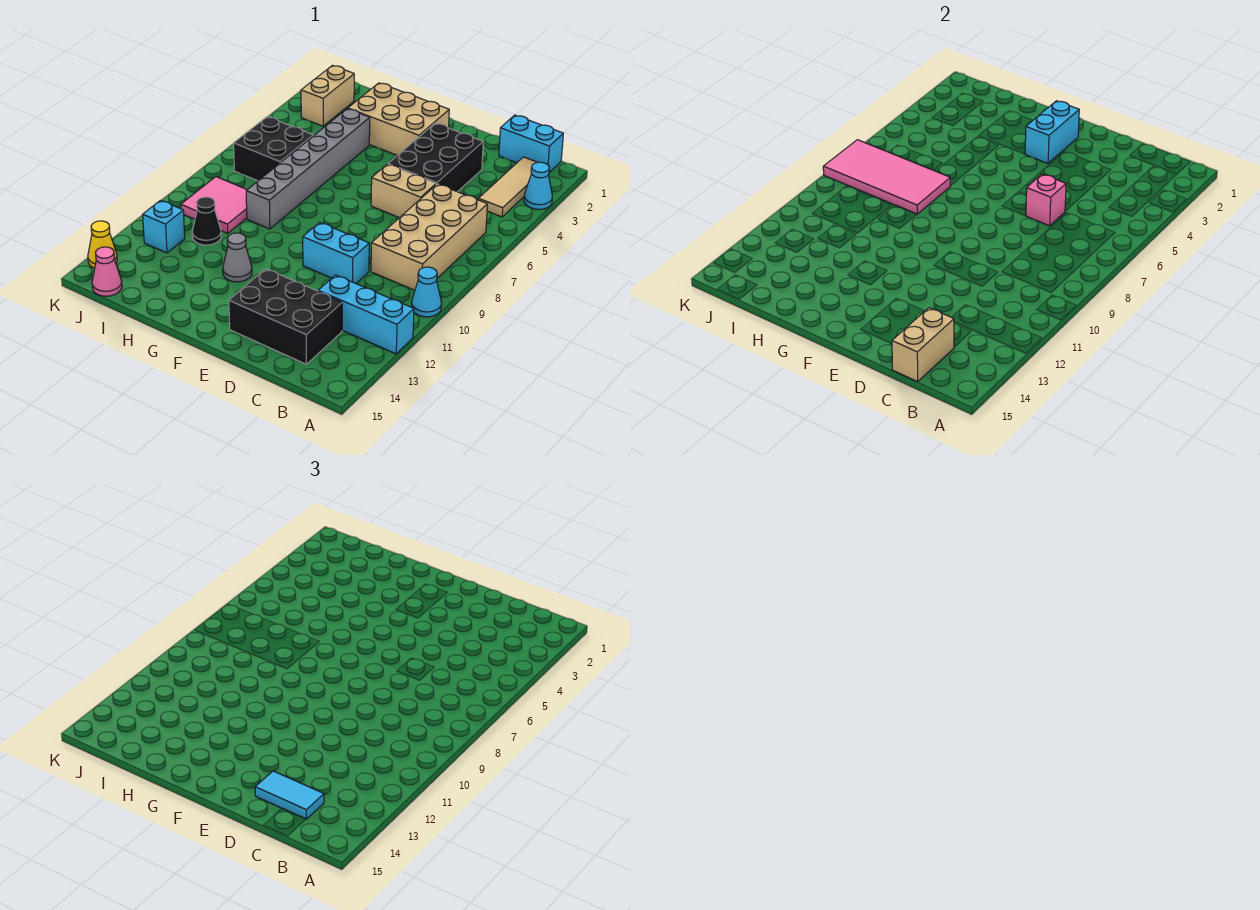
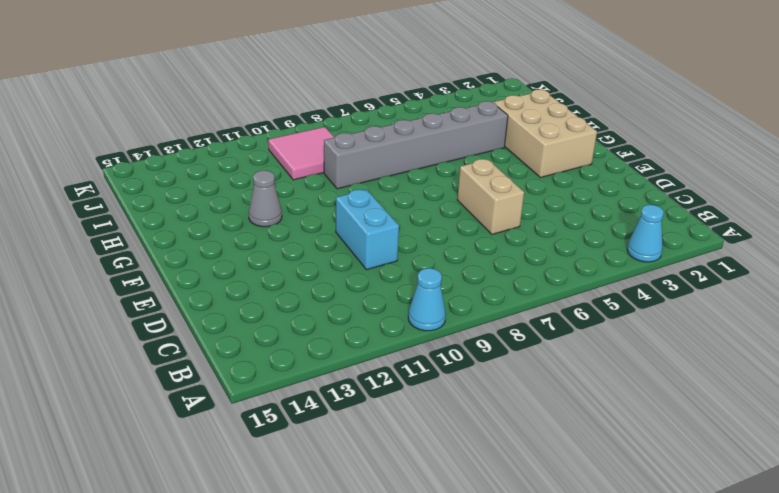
none -> cyan 1x3 brick [318,275,414,354]
none -> cyan 1x2 brick [499,115,563,173]
none -> tan 1x3 tile [478,157,538,217]

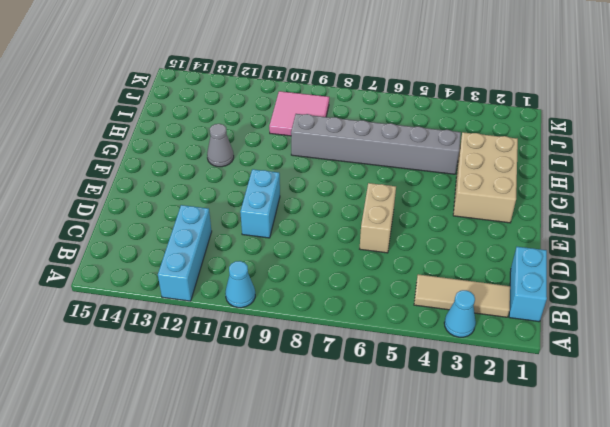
none -> tan 2x4 brick [371,184,487,290]
none -> black 2x3 brick [229,269,342,364]
none -> black 2x3 brick [388,123,483,192]

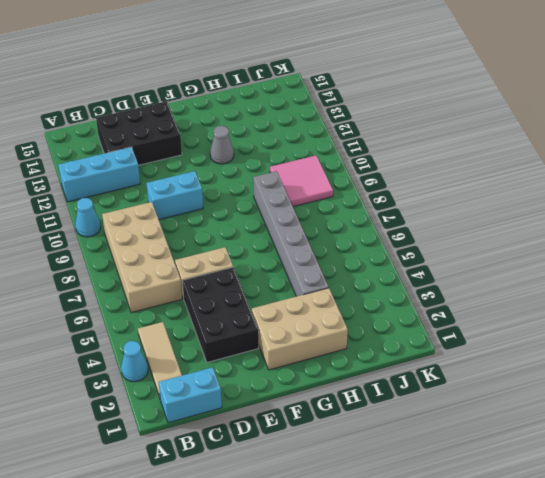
none -> black 2x2 brick [234,117,313,181]
none -> black 1x1 cone [192,197,221,245]
none -> tan 1x2 brick [301,65,354,126]

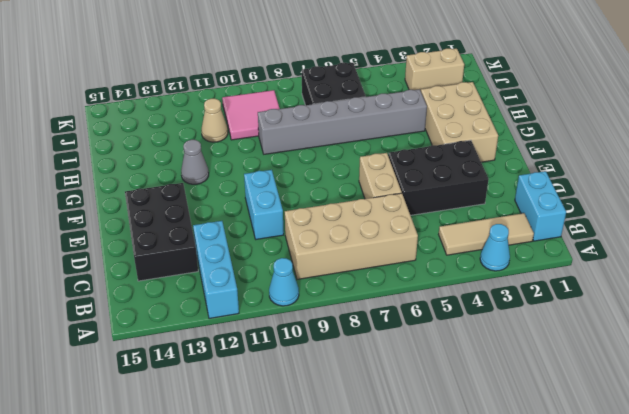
tan 1x1 cone [201,99,228,142] -> black 1x1 cone [192,197,221,245]
none -> cyan 1x1 brick [143,200,185,253]
none -> pink 1x1 cone [92,247,122,296]
none -> yellow 1x1 cone [88,221,117,268]

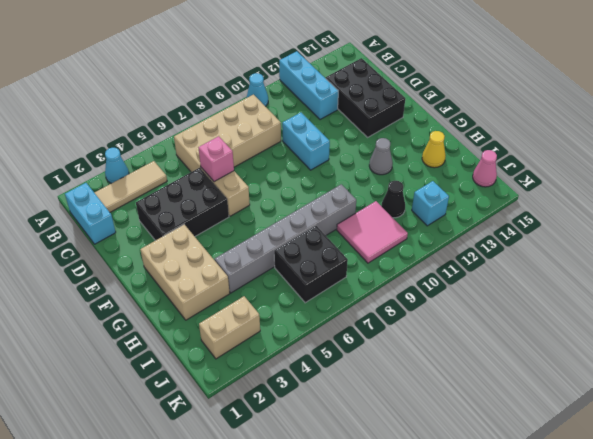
yellow 1x1 cone [422,131,446,168] -> yellow 1x1 cone moved to [88,221,117,268]
none -> tan 1x2 brick [892,308,954,382]
none -> cyan 1x2 brick [1025,101,1079,163]
none -> pink 2x4 tile [823,140,950,214]

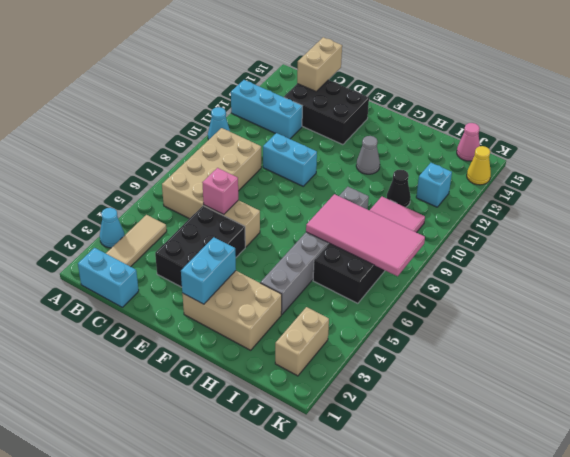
none -> cyan 1x2 tile [255,771,324,819]

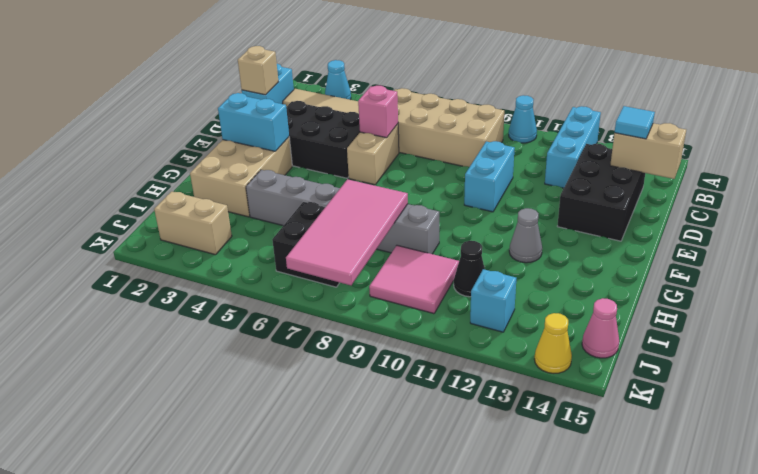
tan 1x1 brick [238,46,279,95] -> none
cyan 1x1 tile [615,106,655,139] -> cyan 1x2 tile [255,771,324,819]

